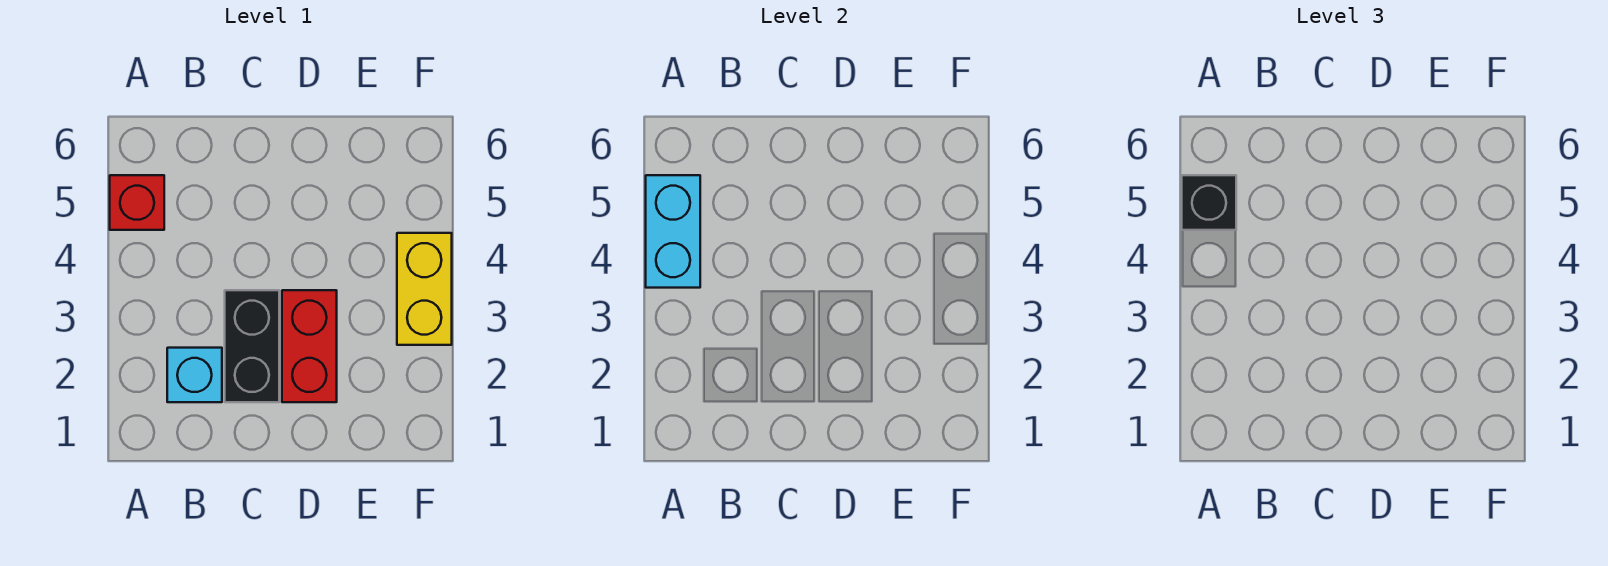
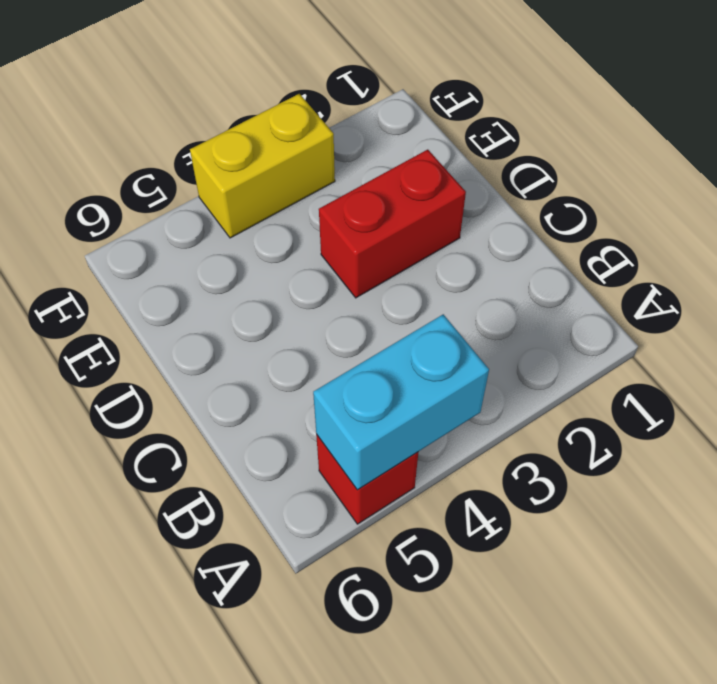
none -> cyan 1x1 brick [167,348,222,402]
none -> black 1x2 brick [225,290,279,402]

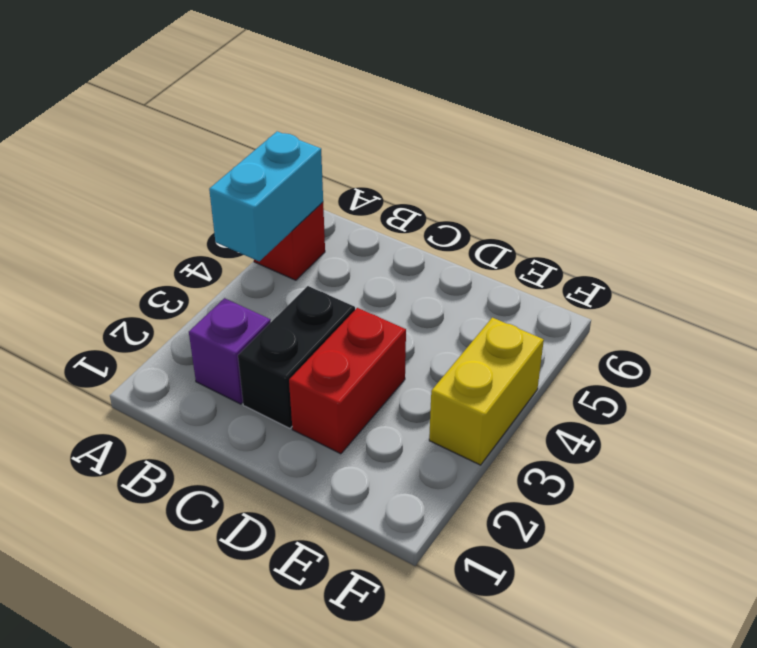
purple 1x1 brick [189,298,271,404] -> cyan 1x1 brick [167,348,222,402]
none -> black 1x1 brick [1182,175,1236,230]

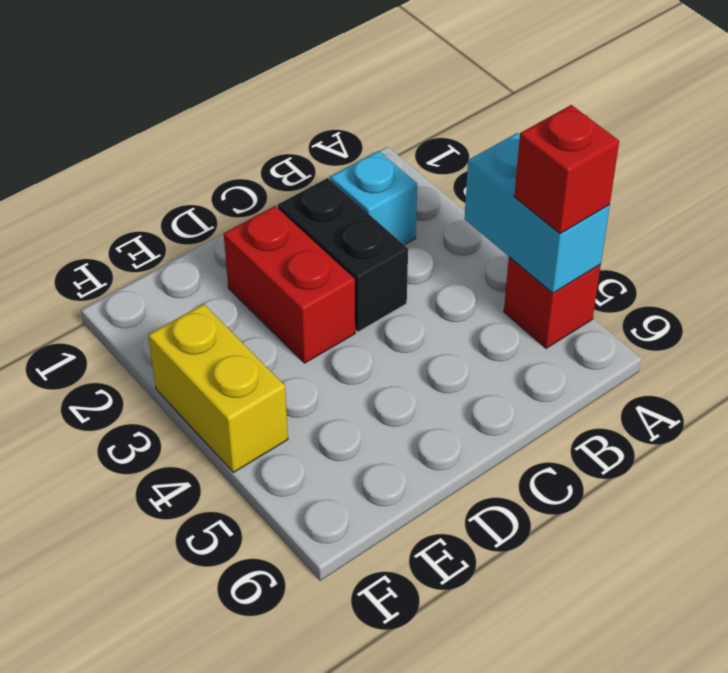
red 1x1 brick [514,105,619,234] -> black 1x1 brick [1182,175,1236,230]

